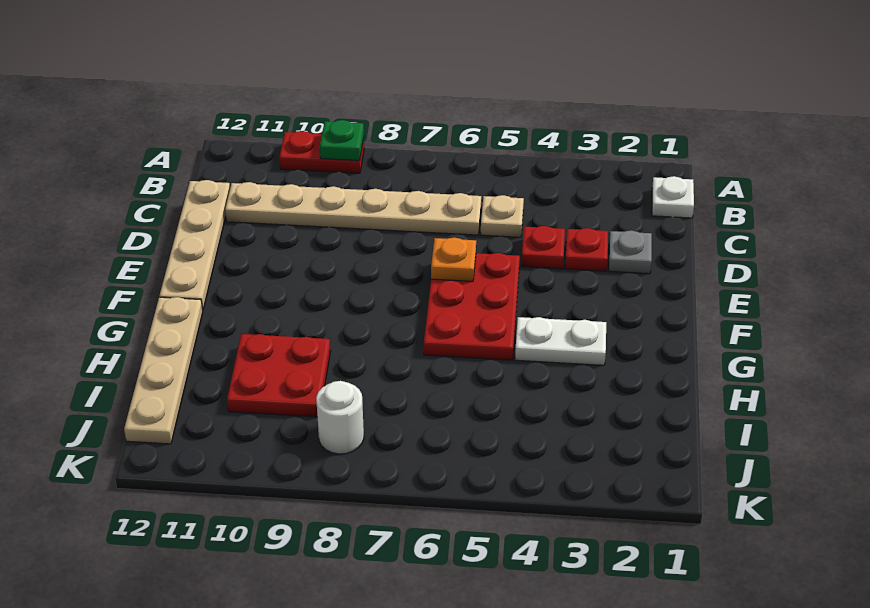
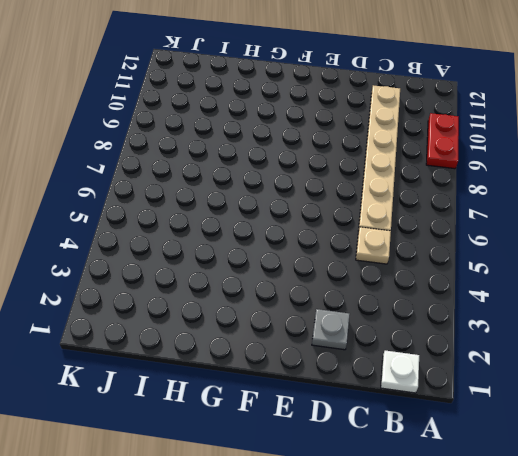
none -> tan 1x4 plate [160,180,230,310]
none -> red 1x1 plate [565,228,608,271]
none -> red 1x1 plate [521,226,565,269]

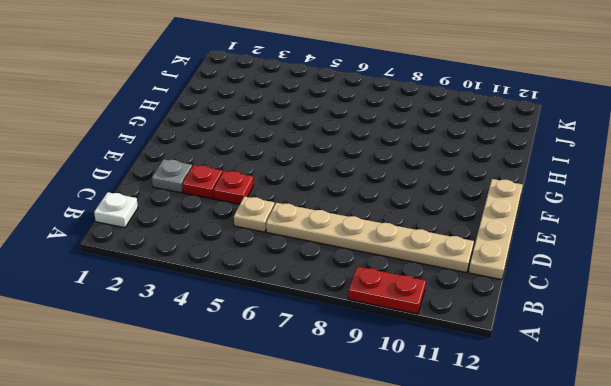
none -> red 2x3 plate [424,253,520,360]
none -> white 1x2 plate [515,317,606,365]
none -> tan 1x4 plate [124,297,203,444]

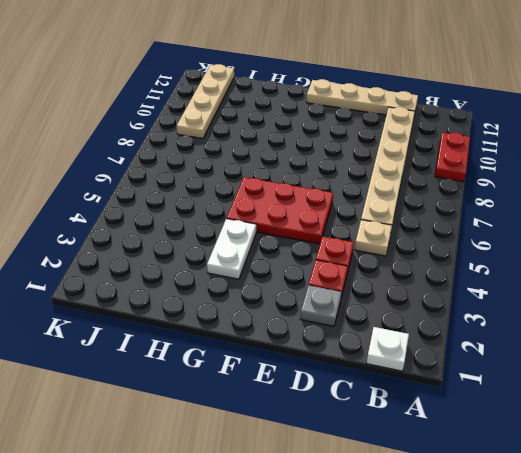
tan 1x4 plate [177,64,234,139] -> tan 1x4 plate turned to [124,297,203,444]
none -> red 2x2 plate [227,334,331,417]
none -> white 1x1 round brick [316,381,364,454]
none -> green 1x1 plate [320,120,364,161]

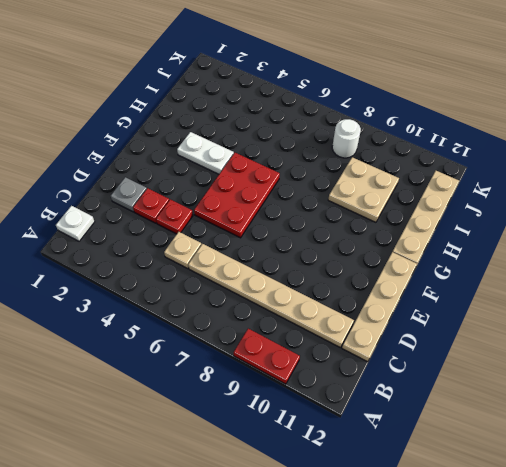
tan 2x2 plate [328,157,399,222] -> red 2x2 plate [227,334,331,417]
none -> green 1x1 plate [320,120,364,161]
none -> orange 1x1 plate [431,238,476,281]

